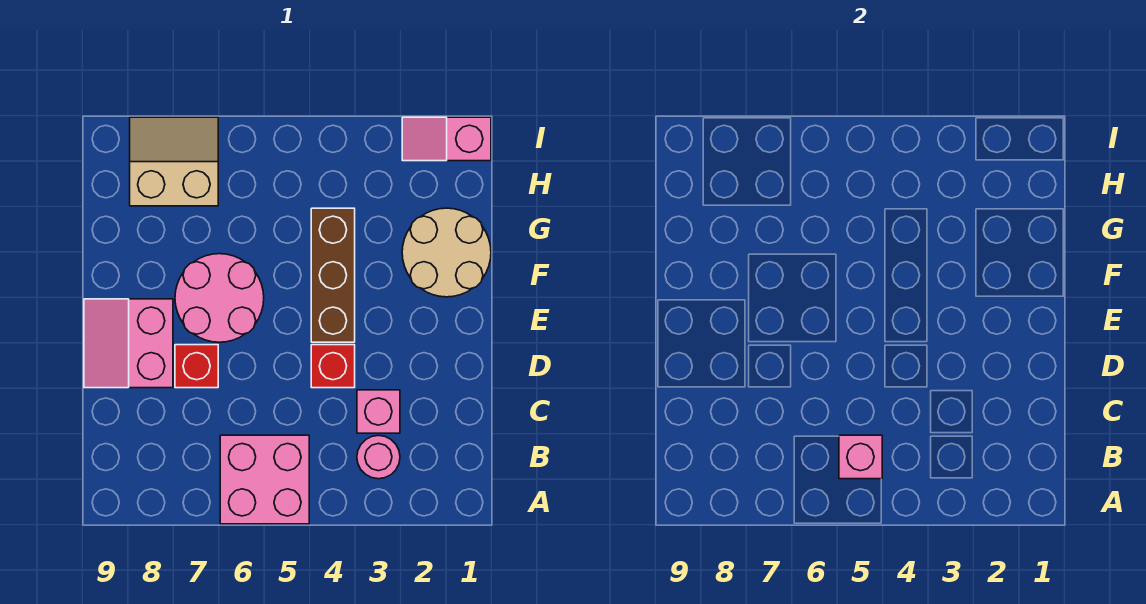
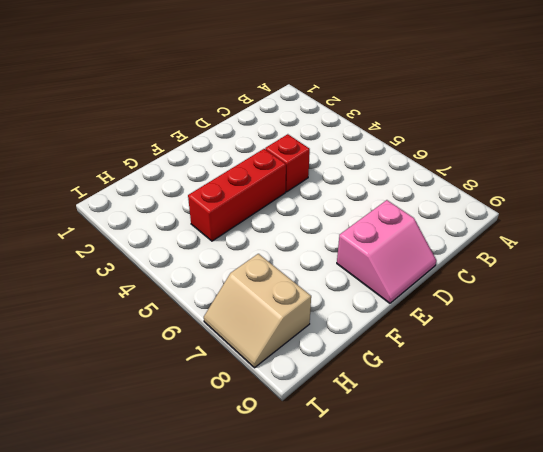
red 1x3 brick [188,149,286,241] -> brown 1x3 brick [311,208,355,342]
none -> pink 2x2 brick [220,435,309,524]
none -> pink 1x1 round brick [357,436,400,479]
none -> pink 1x1 brick [357,390,400,433]

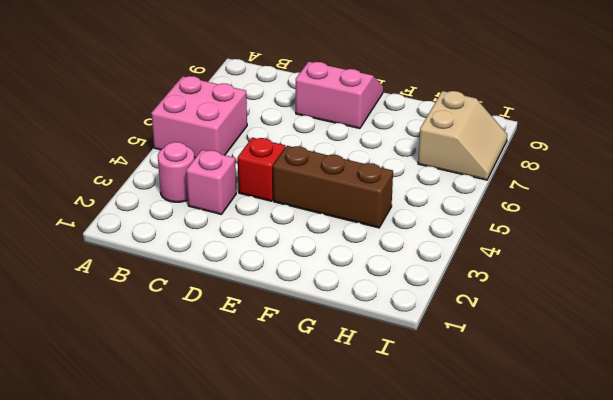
none -> red 1x1 brick [175,345,218,388]
none -> pink 2x2 round brick [175,254,264,342]
none -> tan 2x2 round brick [402,208,491,297]

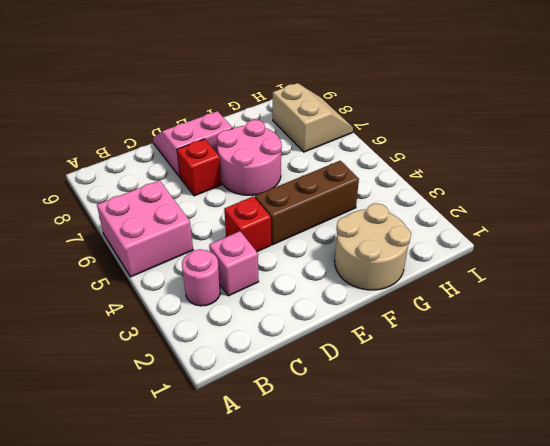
none -> pink 1x2 slope [402,117,491,161]
none -> pink 1x1 brick [839,435,882,479]

